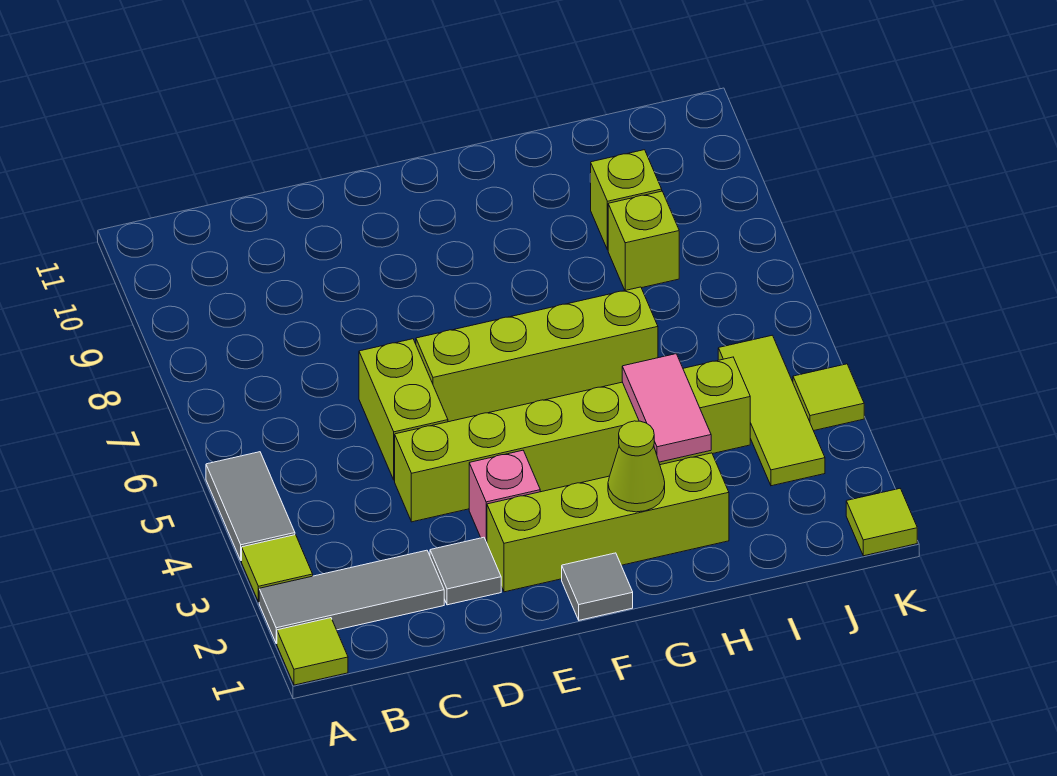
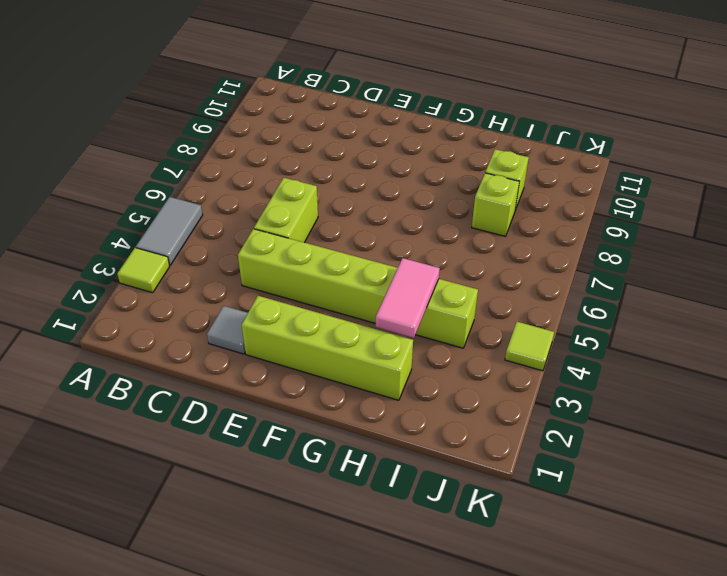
none -> lime 1x1 tile [277,618,348,685]
none -> grey 1x3 tile [259,550,444,644]
none -> pink 1x1 brick [469,450,540,542]

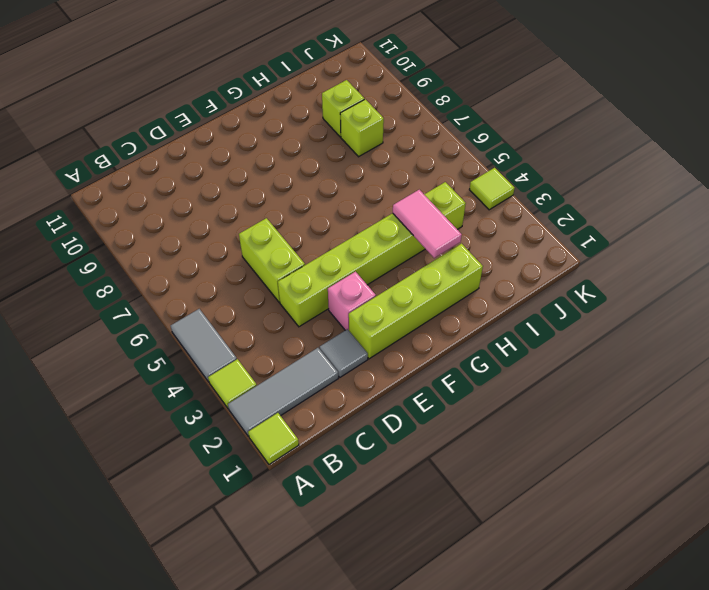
none -> lime 1x4 brick [416,287,658,422]
none -> grey 1x1 tile [562,553,633,620]
none -> lime 1x3 tile [718,335,825,486]

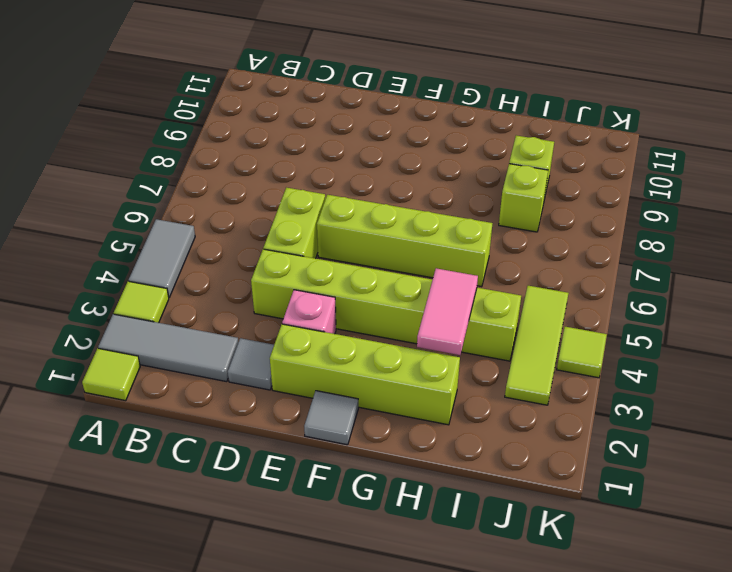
none -> lime 1x1 tile [846,489,917,556]
none -> lime 1x1 cone [608,421,665,512]

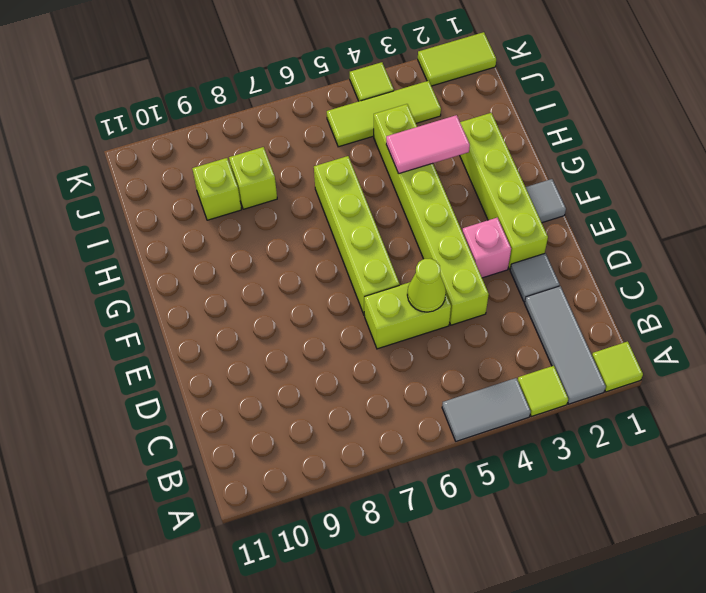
lime 1x1 cone [407,259,446,312] -> lime 1x1 cone moved to [608,421,665,512]
lime 1x2 tile [418,32,496,86] -> lime 1x1 tile [846,489,917,556]

